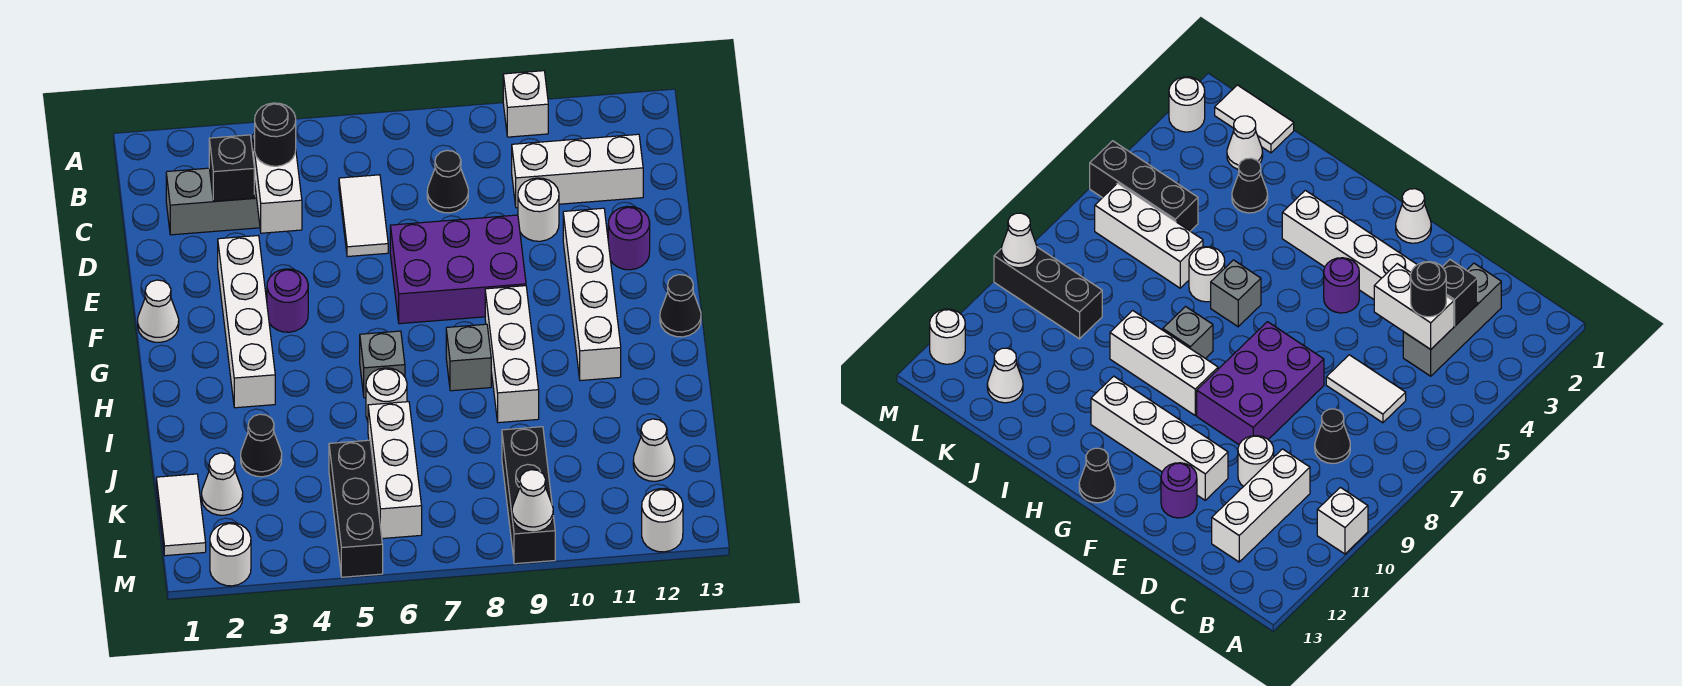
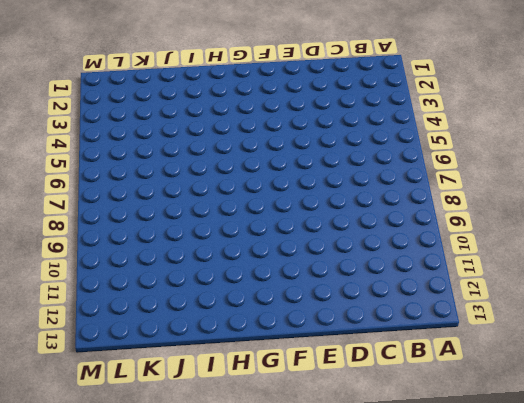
none -> white 1x1 brick [503,71,548,137]
none -> grey 1x3 brick [166,168,260,235]
none -> white 1x2 tile [339,175,388,257]
none -> black 1x1 cone [427,150,468,213]

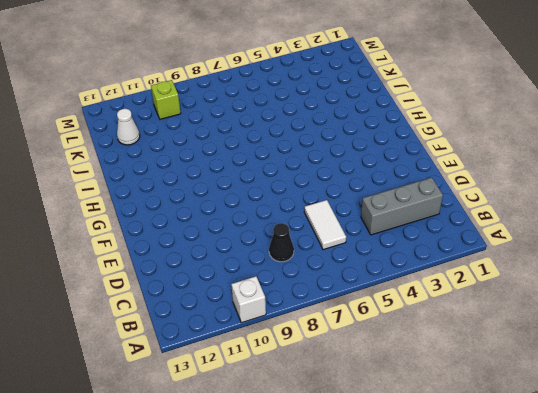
lime 1x1 brick [151,80,181,119] -> none
none -> white 1x3 brick [512,134,643,208]
none -> white 1x1 round brick [518,178,559,241]
none -> white 1x4 brick [218,235,275,408]
none -> purple 2x3 brick [390,215,526,324]

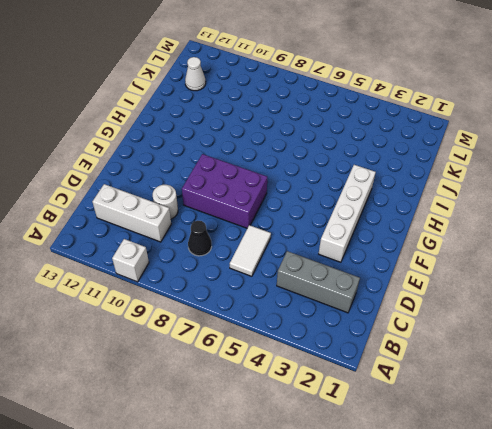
none -> white 1x4 brick [563,208,621,381]
none -> purple 1x1 round brick [608,206,650,270]
none -> white 1x1 cone [138,280,179,342]
none -> purple 1x1 round brick [267,269,308,332]

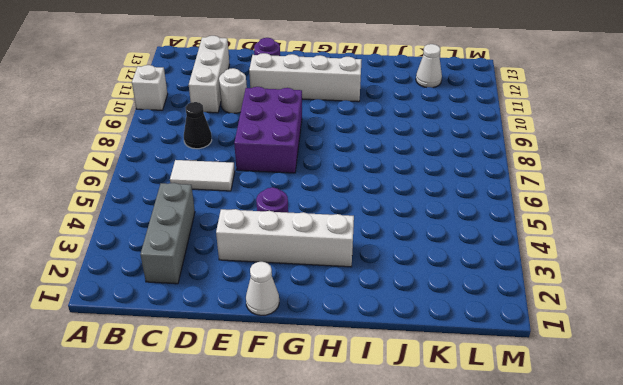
none -> white 1x3 brick [485,286,539,423]
none -> black 1x1 cone [660,275,701,337]
none -> grey 1x1 brick [360,331,405,398]
none -> grey 1x1 brick [446,324,491,391]

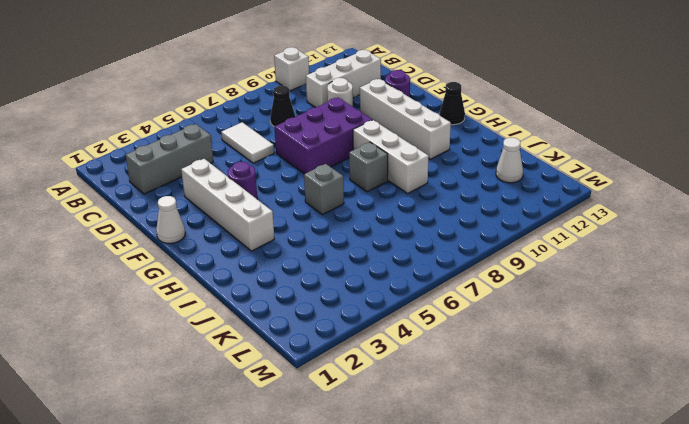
none -> white 1x1 round brick [366,368,407,421]
none -> black 1x1 cone [241,414,282,477]
none -> white 1x3 brick [368,402,422,539]
none -> white 1x2 tile [156,474,206,556]

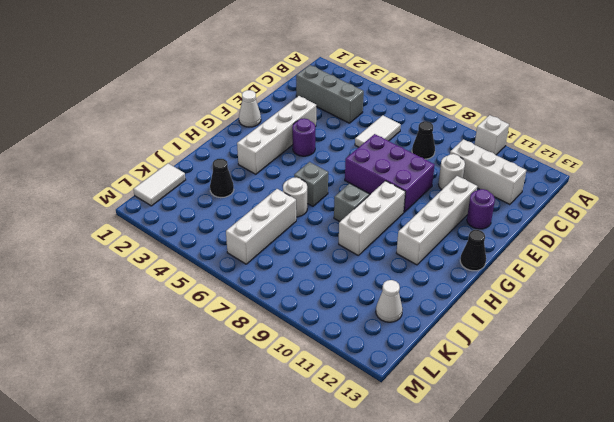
none -> white 1x1 cone [202,453,243,515]
none -> black 1x3 brick [329,440,383,577]
none -> black 1x3 brick [502,427,555,564]
none -> white 1x1 round brick [210,523,251,586]

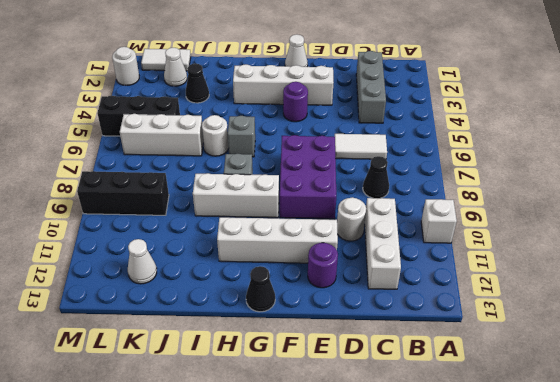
none -> white 1x1 round brick [642,489,683,552]
none -> black 1x1 brick [209,135,254,201]
none -> white 1x2 brick [253,135,302,233]
none -> white 1x1 cone [512,470,553,532]

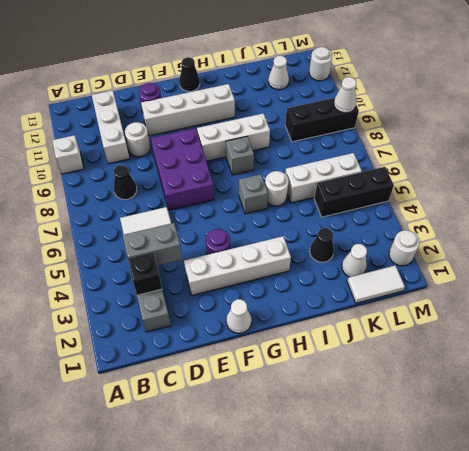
grey 1x2 brick [123,223,182,266] -> white 1x2 brick [253,135,302,233]
none -> black 1x1 round brick [255,103,296,166]

